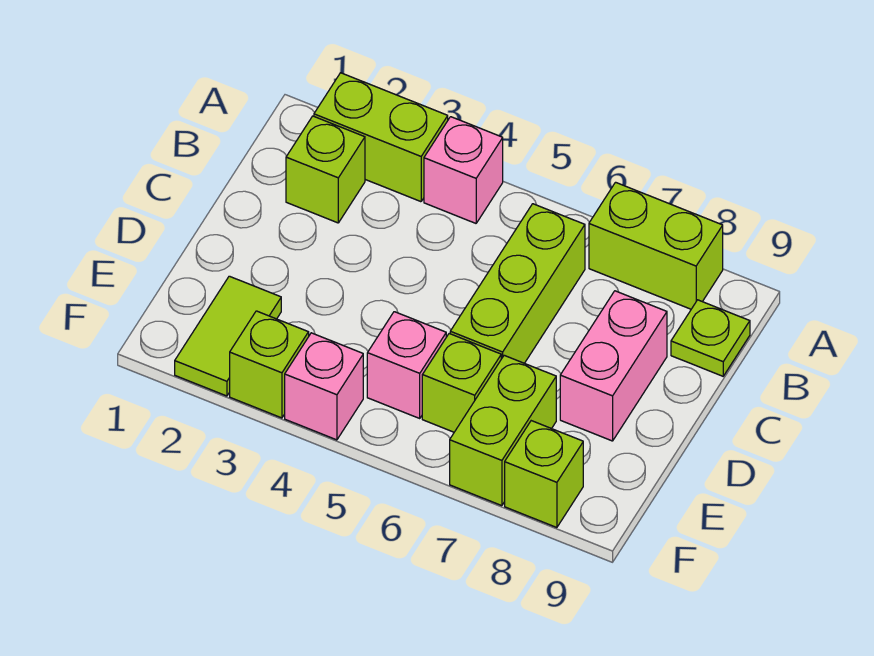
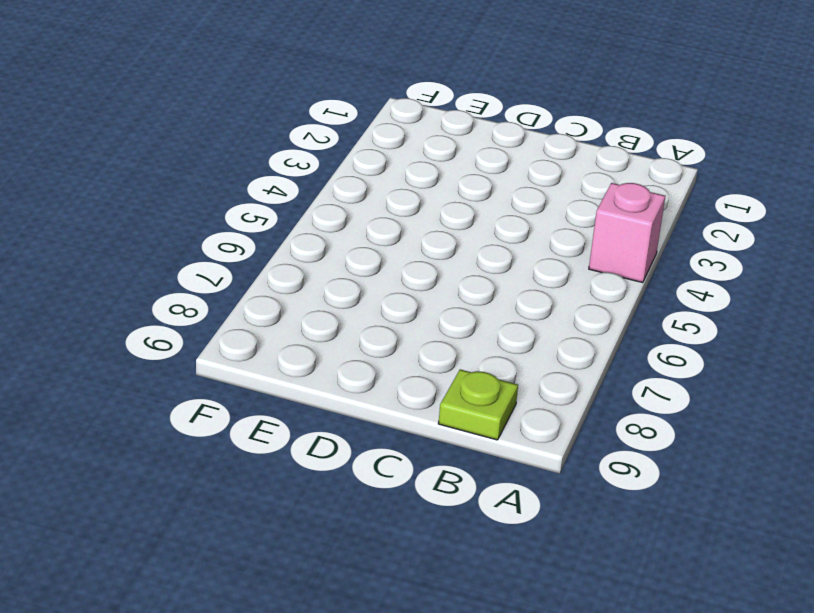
none -> lime 1x2 brick [314,73,448,202]
none -> lime 1x2 brick [589,182,723,309]
none -> lime 1x1 brick [286,116,365,223]

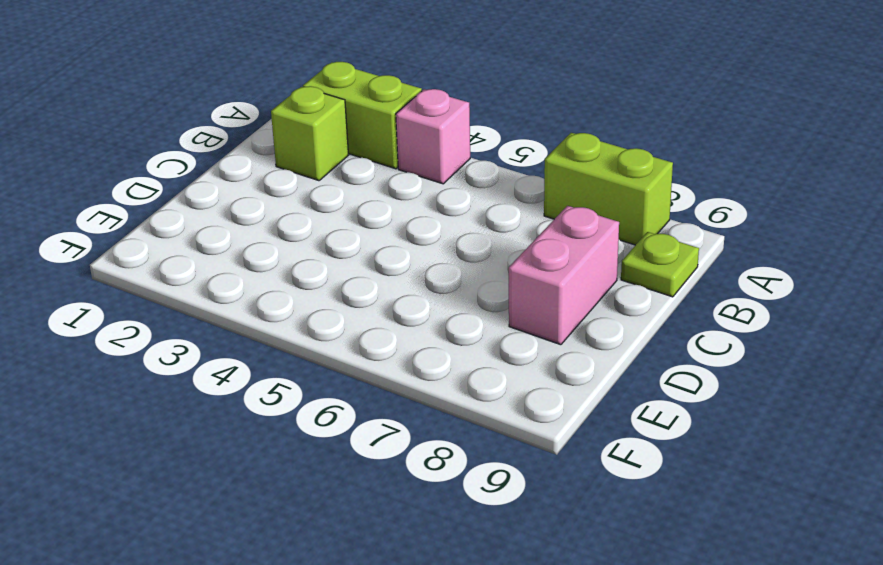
none -> lime 1x3 brick [450,204,585,363]
none -> lime 1x2 tile [175,276,281,396]
none -> pink 1x1 brick [367,312,446,418]

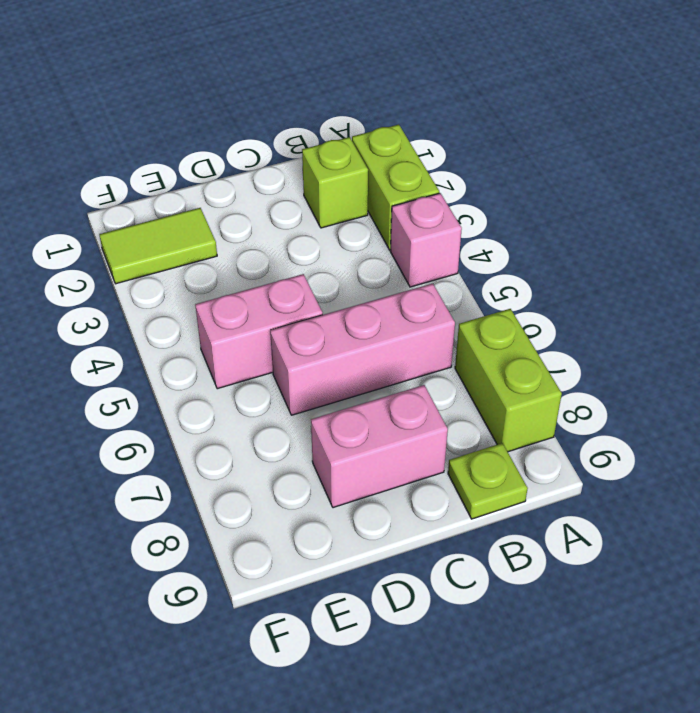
pink 1x3 brick [270,284,455,415] -> lime 1x3 brick [450,204,585,363]
pink 1x2 brick [195,274,323,389] -> pink 1x1 brick [367,312,446,418]
none -> lime 1x1 brick [422,334,501,432]
none -> lime 1x2 brick [450,355,556,506]
none -> lime 1x1 brick [230,311,309,418]

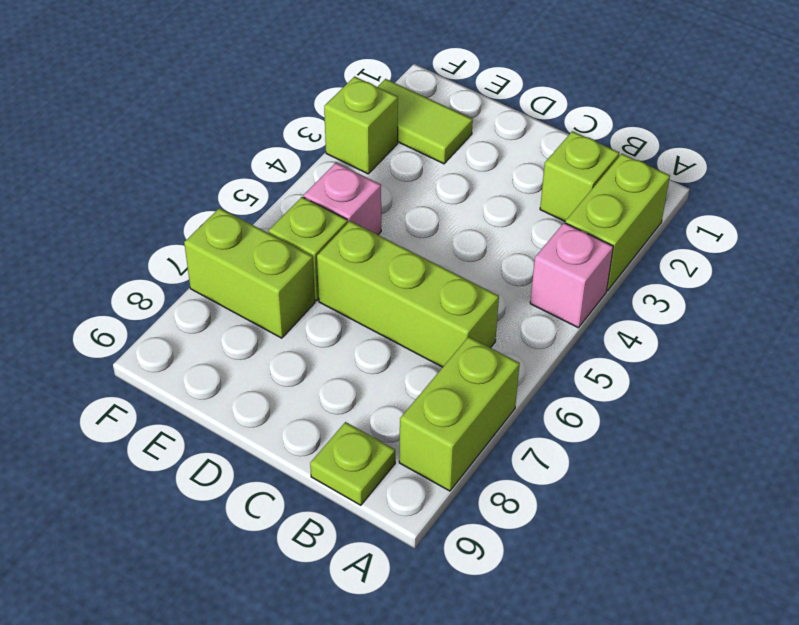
none -> pink 1x2 brick [560,291,667,441]
none -> pink 1x1 brick [285,333,363,440]
none -> lime 1x1 brick [505,421,583,528]

